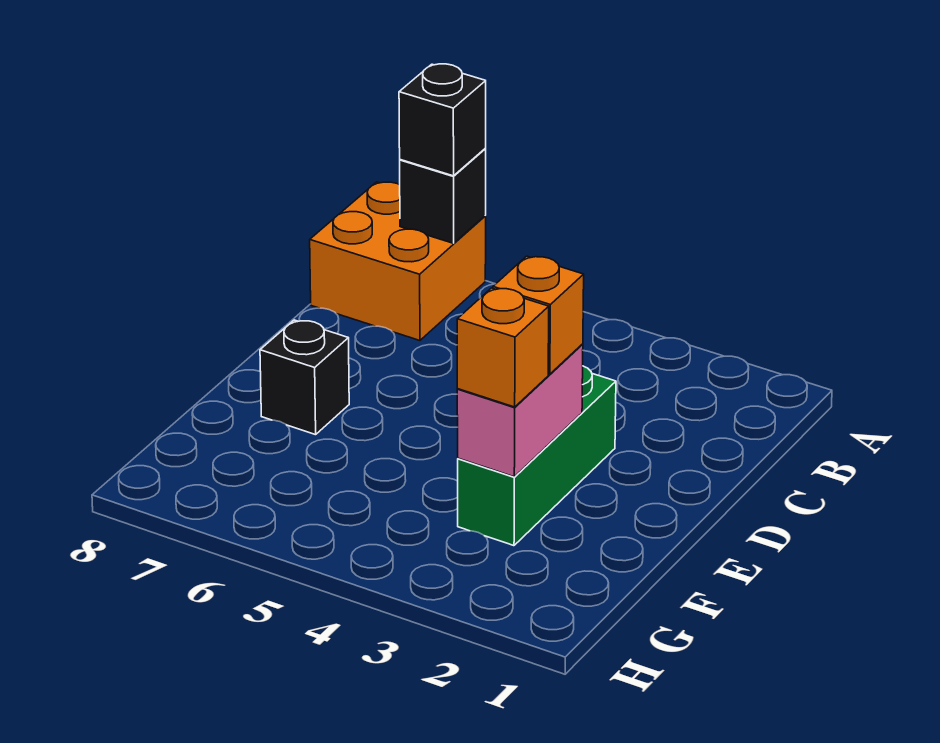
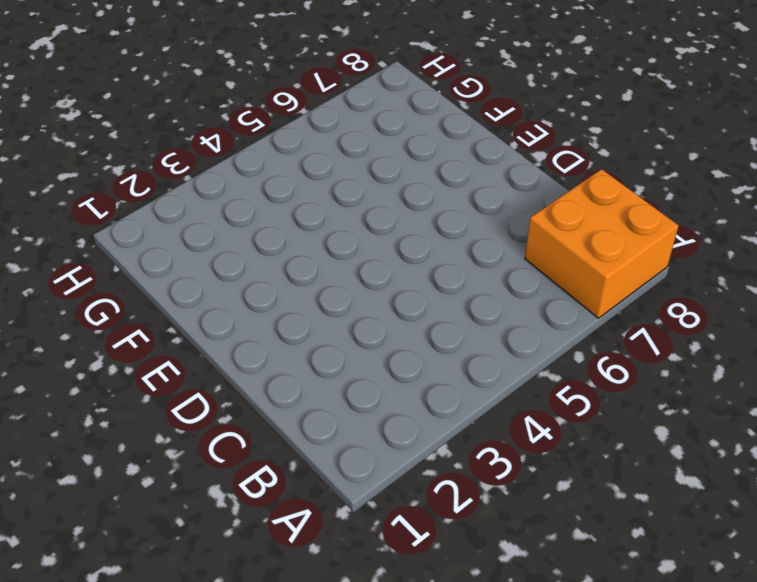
none -> green 1x3 brick [458,366,616,546]
none -> black 1x1 brick [260,320,349,435]

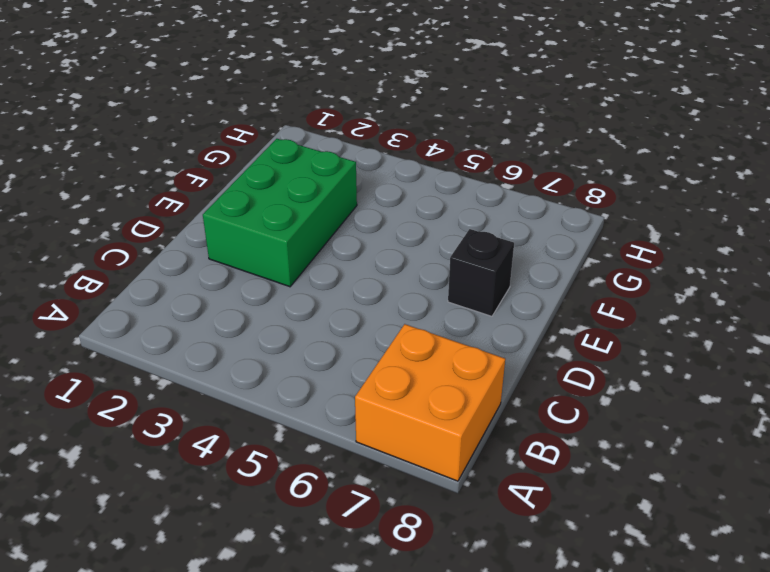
green 2x3 brick [203,139,357,287] -> green 1x3 brick [458,366,616,546]
none -> black 1x1 brick [400,149,486,243]
none -> pink 1x2 brick [457,344,583,477]

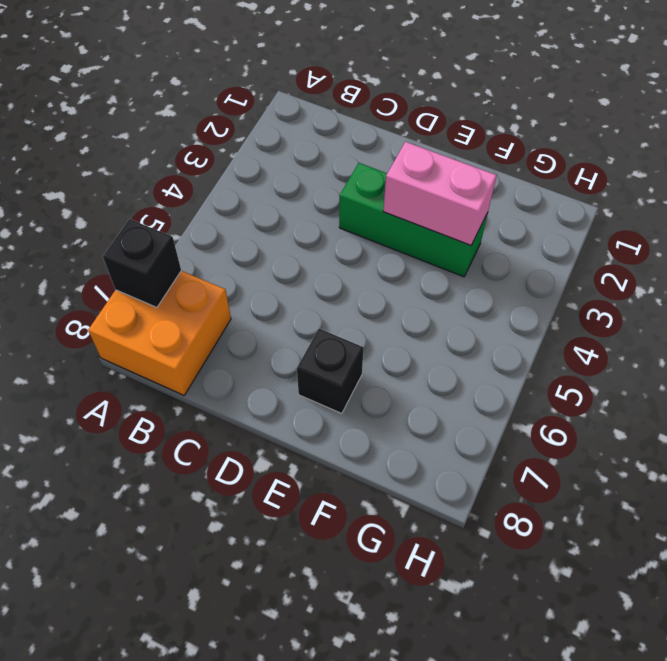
none -> black 1x1 brick [399,64,486,176]
none -> orange 1x1 brick [493,256,584,374]

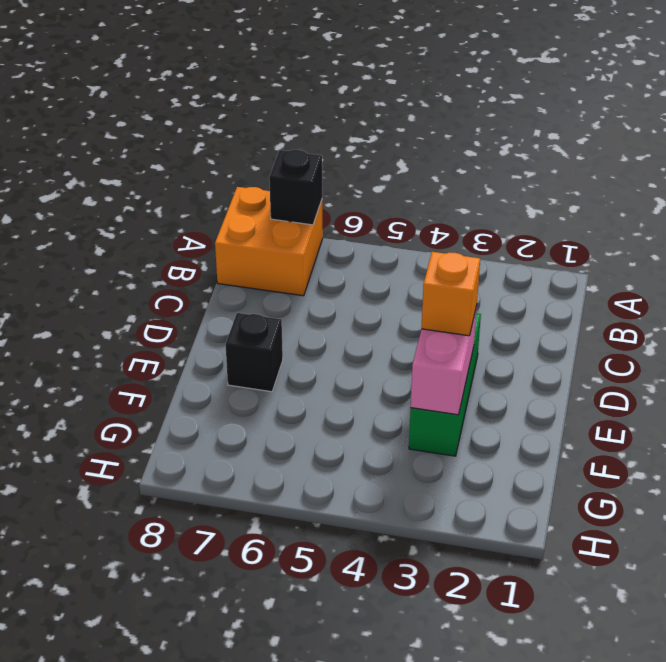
none -> black 1x1 brick [399,64,486,176]
none -> orange 1x1 brick [457,288,549,407]

